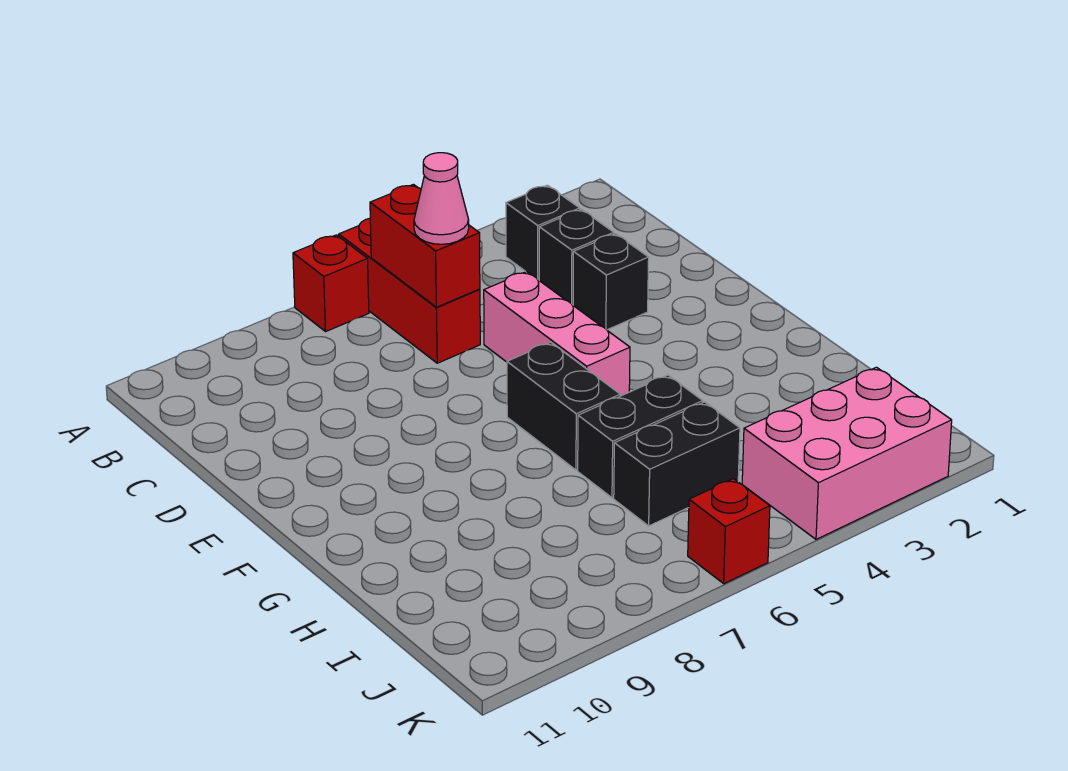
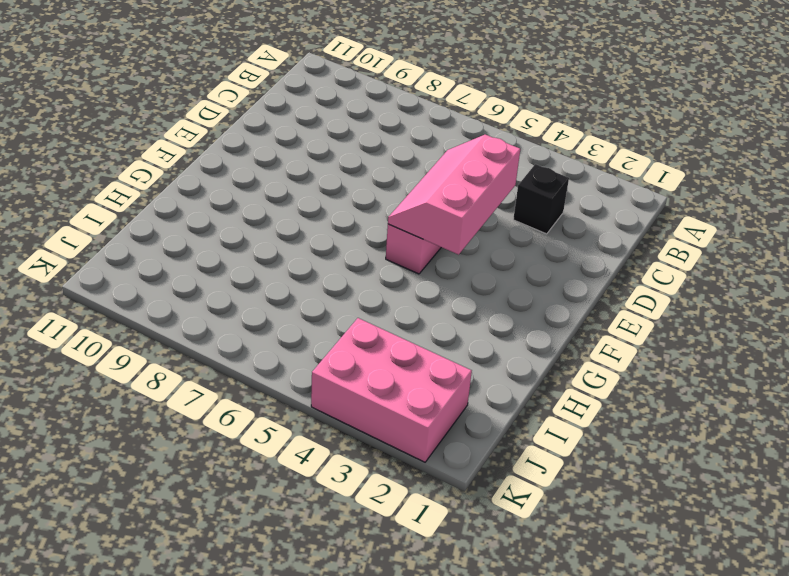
pink 2x3 slope [388,134,520,255] -> none
none -> red 1x3 brick [339,218,480,363]
none -> red 1x1 brick [293,235,369,331]
none -> black 1x1 brick [506,185,580,280]

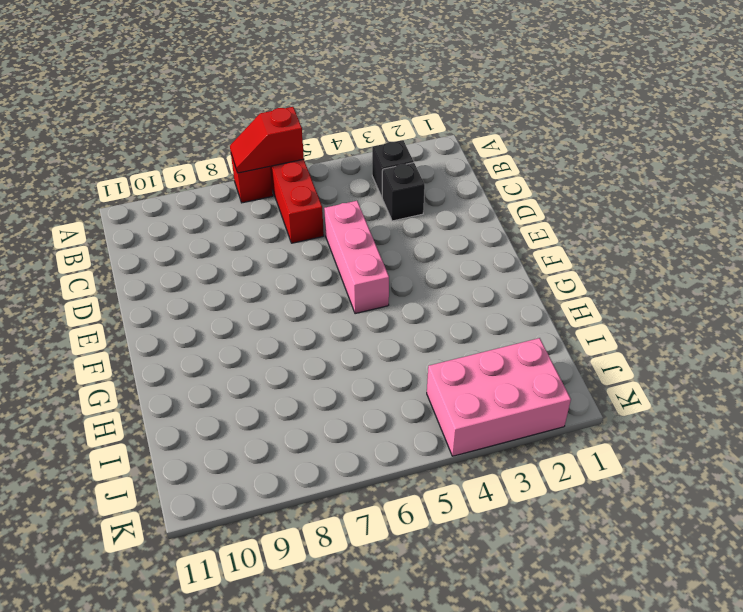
red 1x2 slope [230,107,304,173] -> none
none -> black 1x1 brick [573,234,649,330]
none -> black 1x2 brick [507,342,620,470]
none -> black 1x2 brick [578,375,703,498]

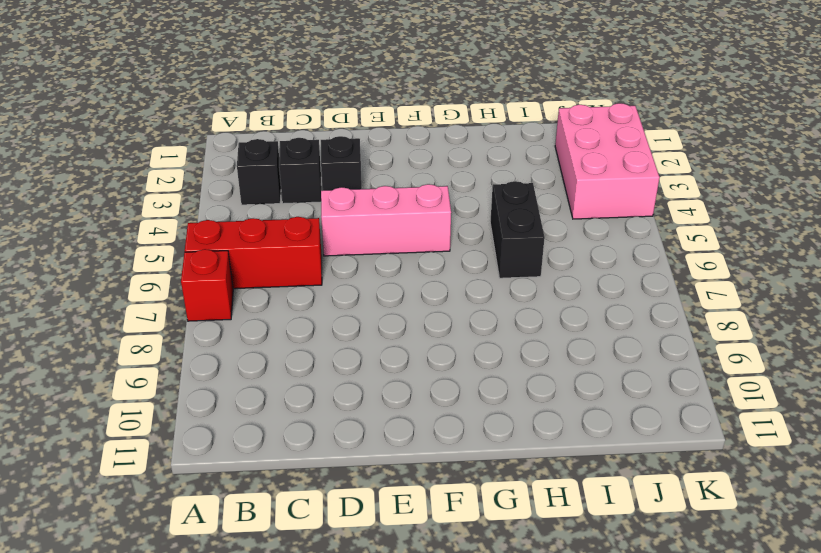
none -> black 1x2 brick [507,342,620,470]
none -> black 1x2 brick [614,402,740,526]
none -> red 1x1 brick [688,479,770,584]

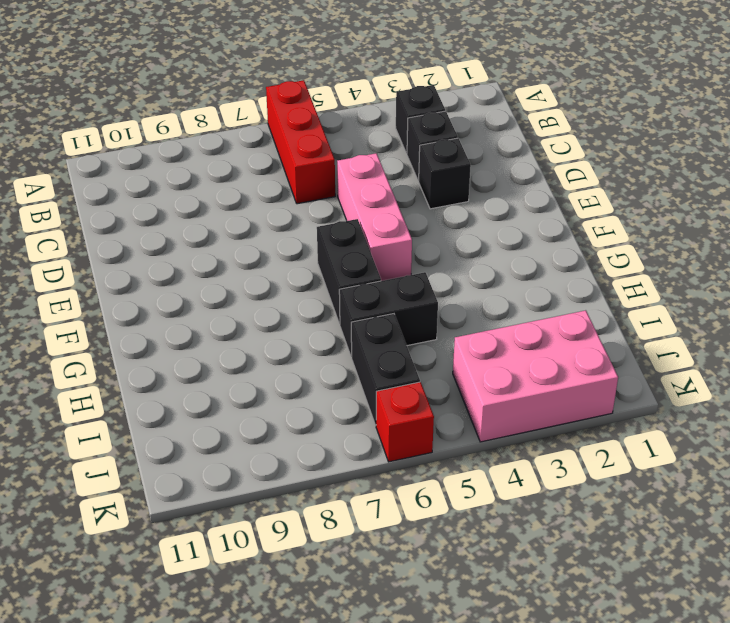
black 1x2 brick [351,314,420,425] -> black 1x2 brick turned to [614,402,740,526]
none -> red 1x1 brick [293,235,369,331]
none -> red 1x2 brick [370,184,480,307]
none -> pink 1x1 cone [414,153,469,244]

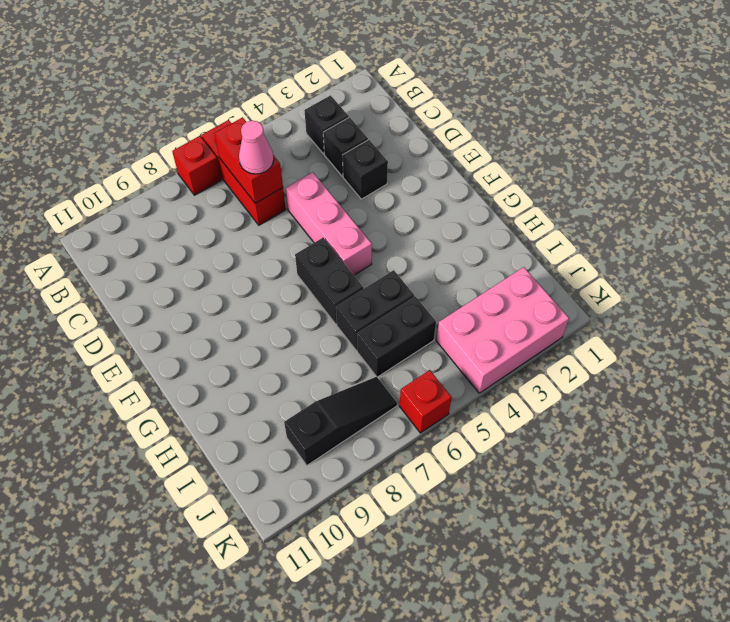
black 1x3 slope [284,377,397,465] -> none

